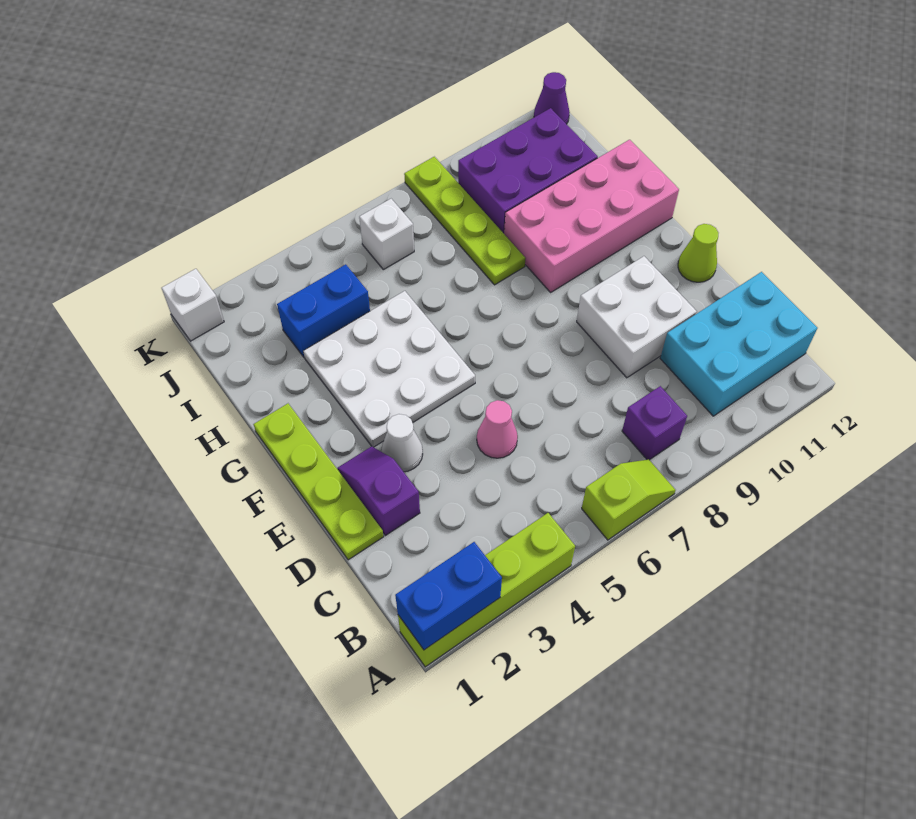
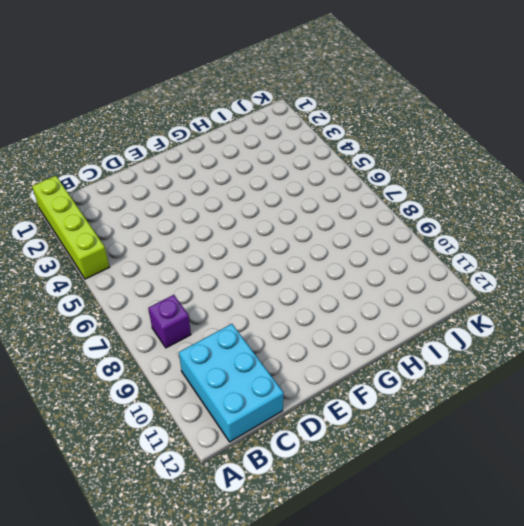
none -> lime 1x2 slope [582,459,676,540]
none -> lime 1x4 plate [254,404,384,560]
none -> purple 1x2 slope [337,446,420,536]

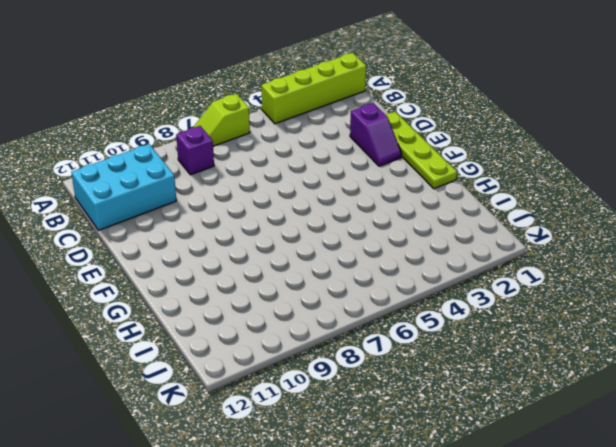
none -> pink 1x1 cone [477,400,518,458]
none -> white 2x2 brick [577,256,697,378]
none -> white 1x1 cone [381,414,423,472]

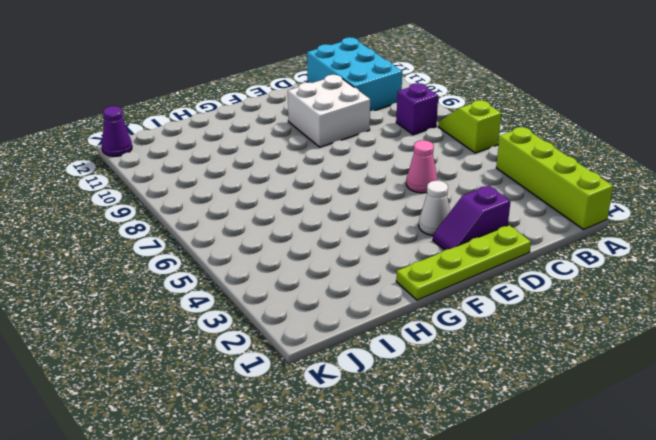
none -> lime 1x1 cone [678,224,718,282]
none -> white 3x3 plate [303,291,475,447]
none -> pink 2x4 brick [504,140,679,292]

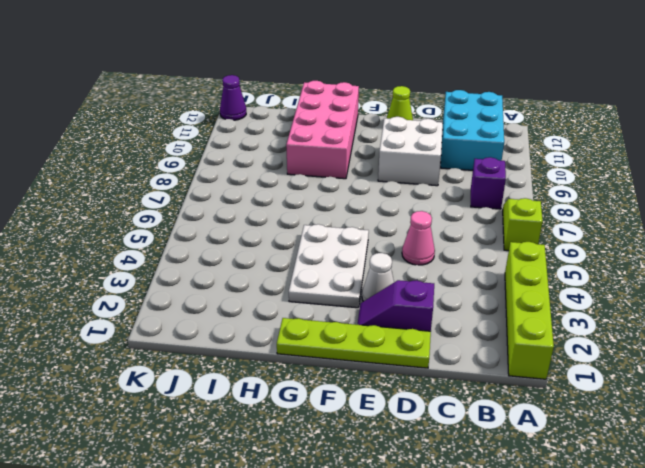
white 2x3 plate [289,224,369,308] -> white 3x3 plate [303,291,475,447]
none -> lime 1x4 plate [404,157,526,285]
none -> blue 1x2 brick [277,264,370,357]
none -> purple 2x3 brick [458,108,598,233]

